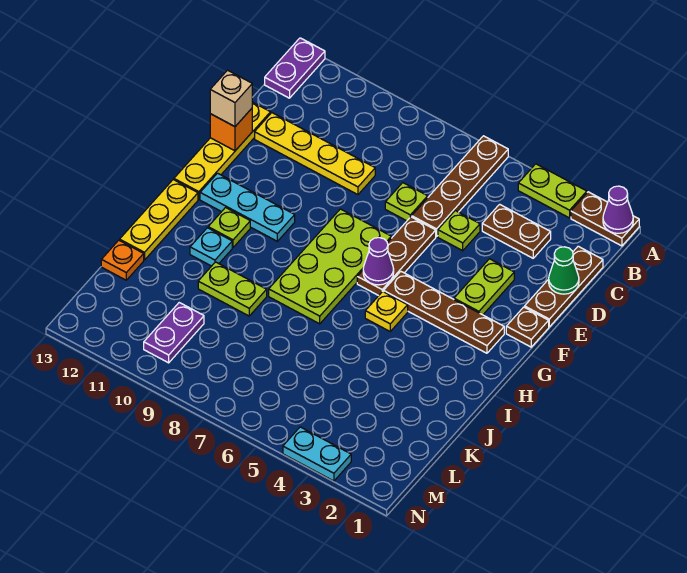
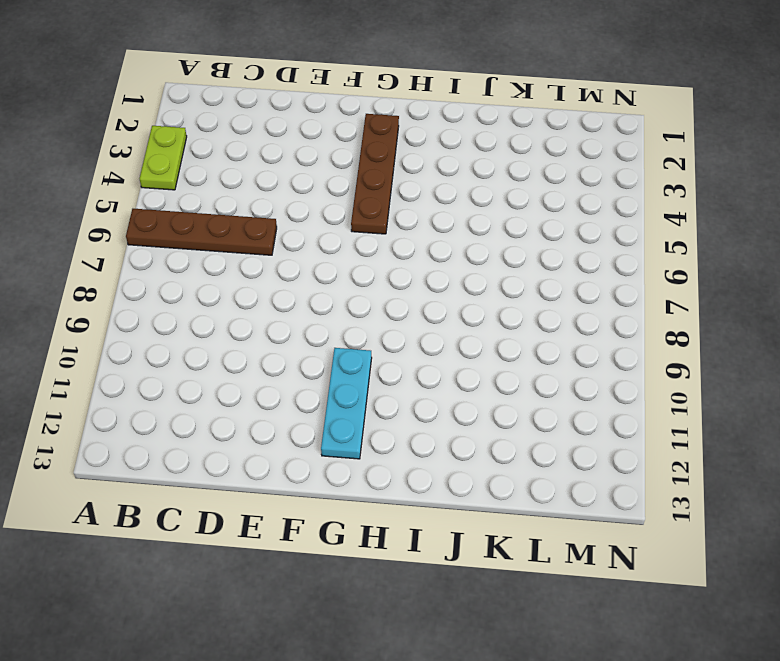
none -> brown 1x2 plate [571,192,639,246]
none -> purple 1x2 plate [265,38,325,98]
none -> brown 1x3 plate [525,246,603,327]

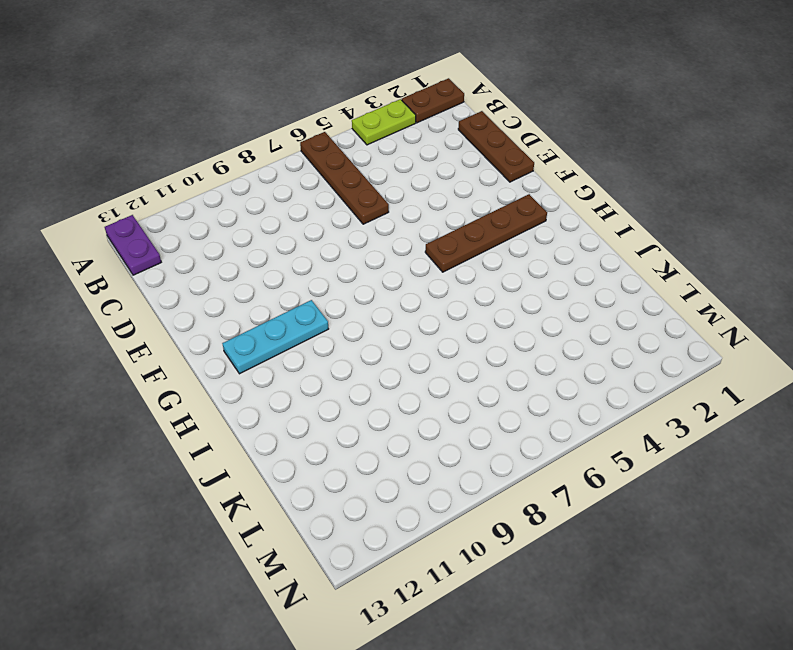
none -> brown 1x2 plate [482,204,551,258]
none -> lime 1x1 plate [438,211,480,251]
none -> lime 1x1 plate [385,183,428,221]

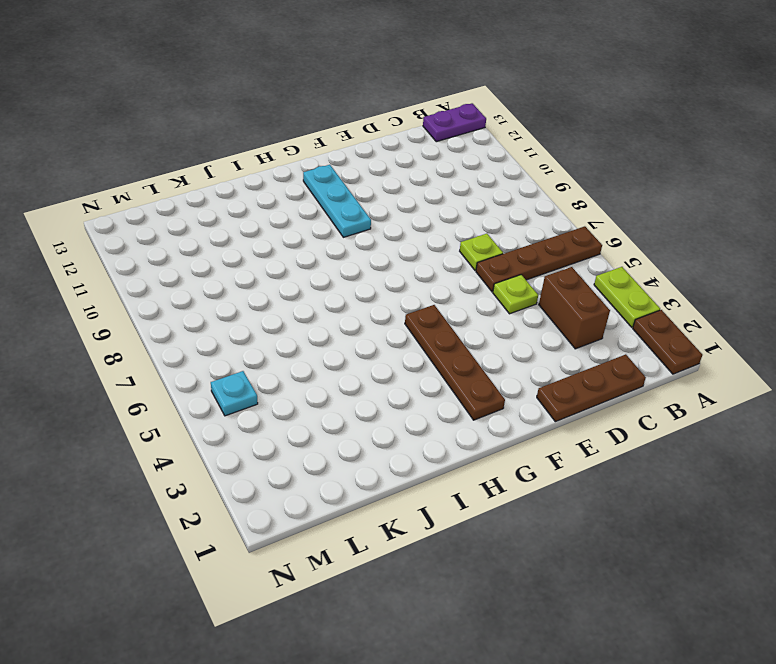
brown 1x2 brick [539,267,610,349] -> brown 1x2 plate [482,204,551,258]
cyan 1x1 plate [211,371,258,416] -> cyan 1x1 plate moved to [190,228,232,266]
none -> yellow 1x4 plate [255,113,375,195]
none -> yellow 1x4 plate [174,102,271,199]
none -> lime 1x2 plate [454,259,514,315]

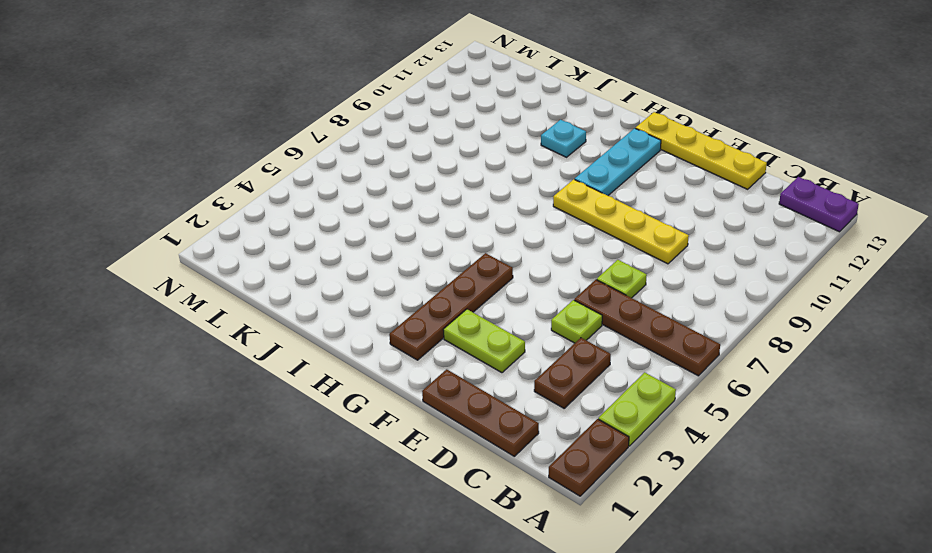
yellow 1x4 plate [553,179,689,264] -> yellow 1x4 plate turned to [255,113,375,195]
none -> brown 1x3 plate [357,217,436,296]
none -> brown 1x1 plate [506,307,549,347]
none -> lime 2x4 plate [269,209,391,324]

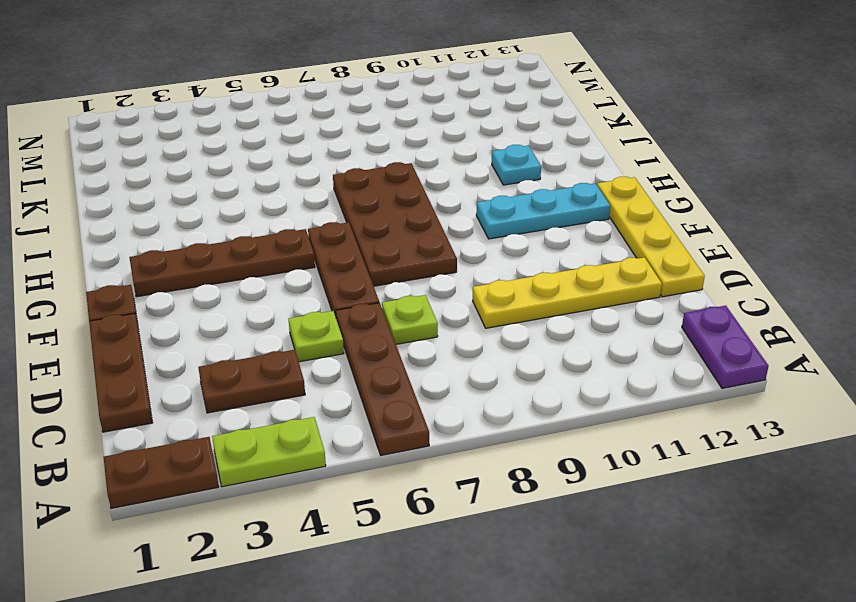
brown 2x4 plate [333,162,457,286] -> lime 2x4 plate [269,209,391,324]
none -> lime 1x2 plate [454,259,514,315]
none -> yellow 1x1 plate [365,292,408,331]
none -> lime 1x1 plate [208,208,250,247]

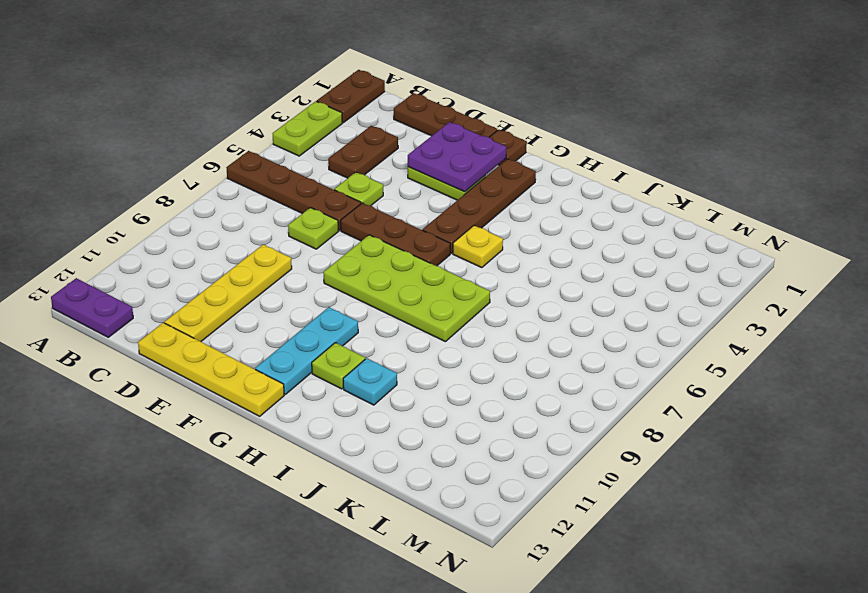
purple 2x2 plate [408,122,506,192] -> none
none -> yellow 1x3 plate [120,180,198,260]
none -> lime 1x2 plate [198,262,267,316]
none -> orange 1x1 plate [101,240,144,280]

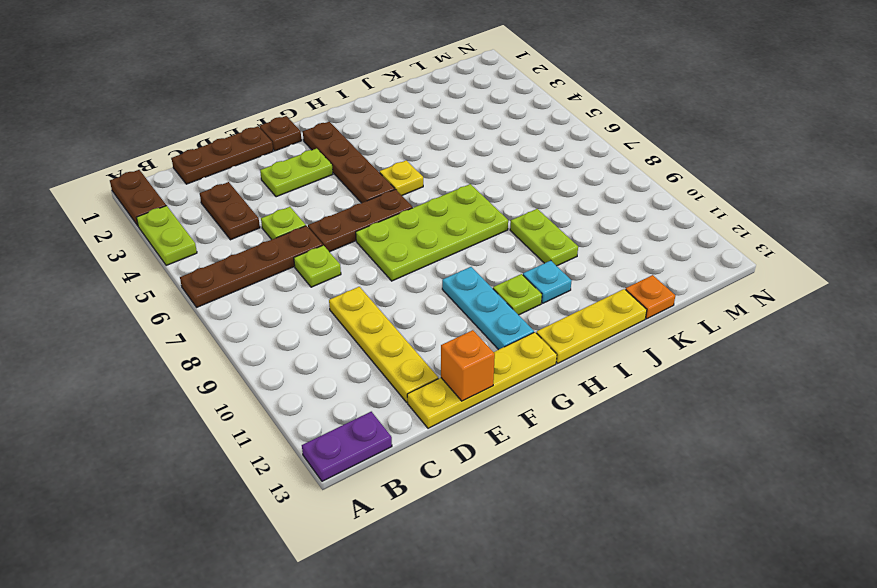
none -> purple 1x2 plate [144,303,204,363]
none -> cyan 1x2 plate [283,427,351,481]
none -> purple 1x1 cone [603,186,633,233]

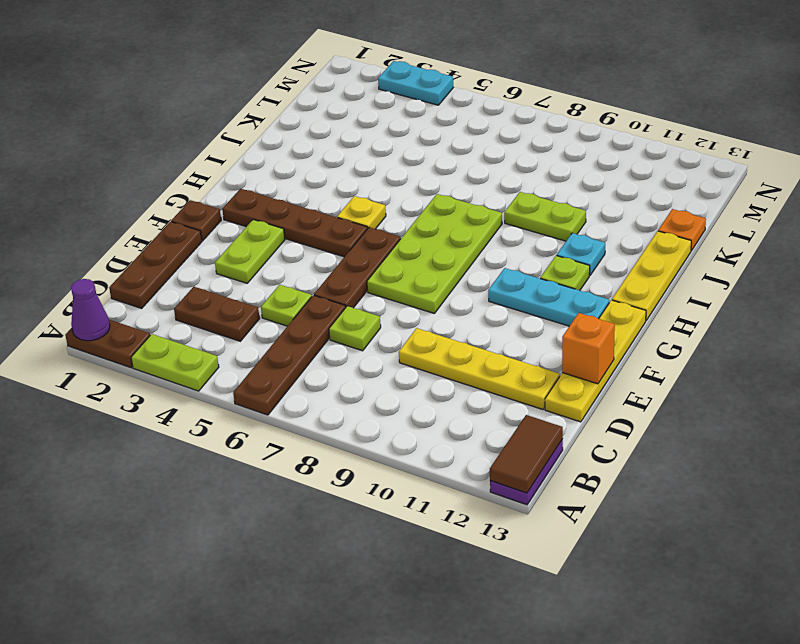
brown 1x2 tile [490,415,563,493] -> none
none -> purple 1x2 plate [144,303,204,363]
none -> green 1x1 cone [549,247,579,294]
none -> purple 1x1 cone [363,238,394,285]

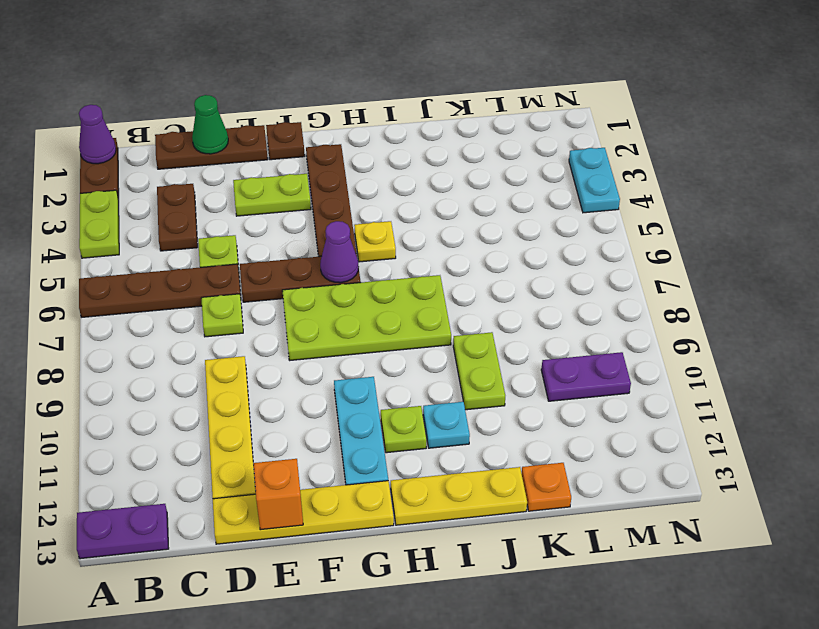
none -> tan 1x1 brick [210,70,252,127]

